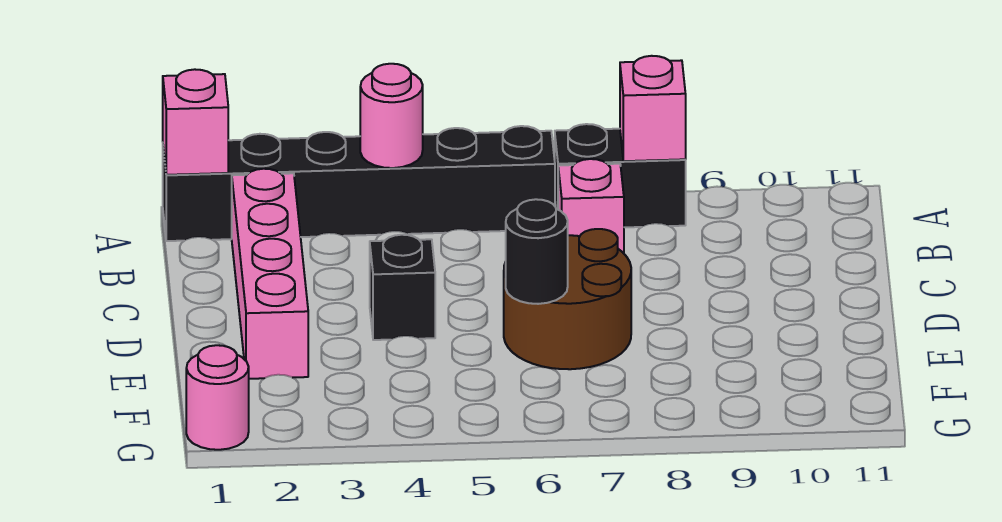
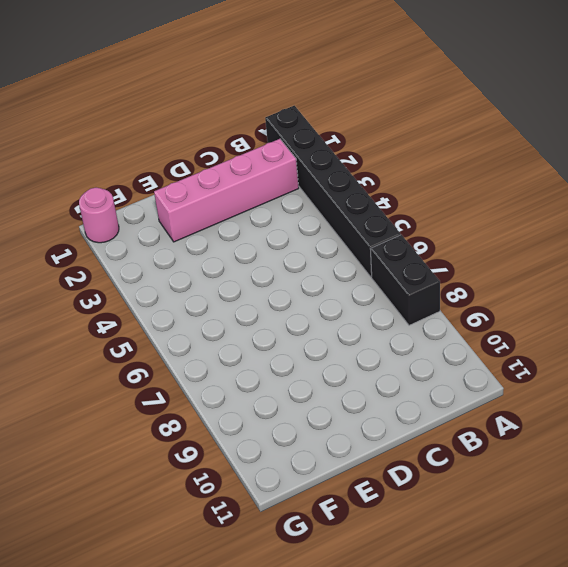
none -> pink 1x1 brick [558,159,624,253]
none -> black 1x1 brick [370,235,435,340]

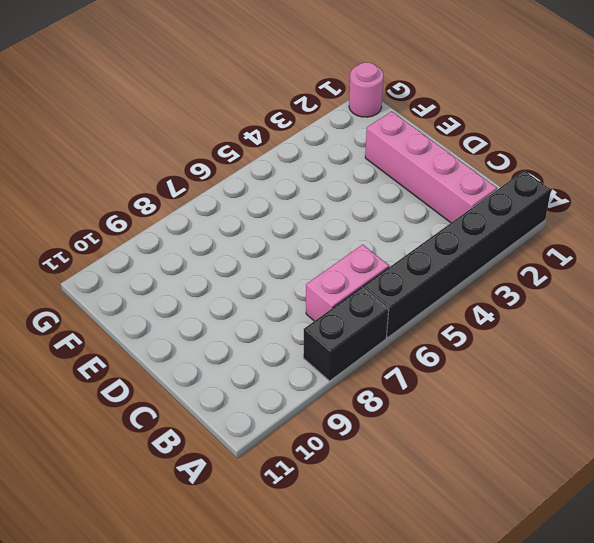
pink 1x2 brick [306,245,389,321] -> pink 1x1 brick [558,159,624,253]
none -> black 1x1 brick [370,235,435,340]
none -> brown 2x2 round brick [504,229,631,369]

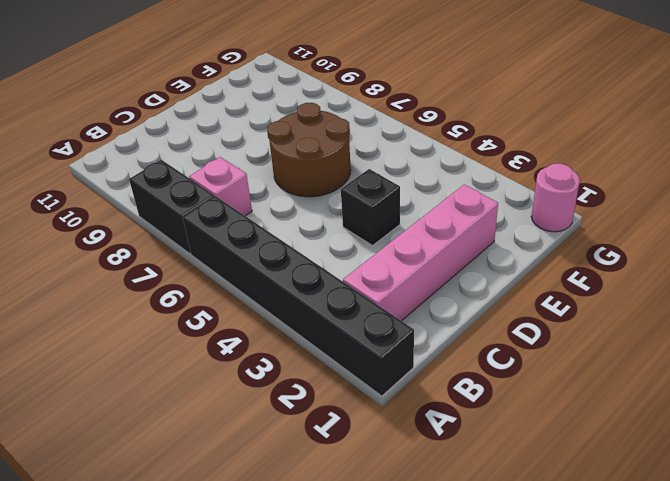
none -> pink 1x1 brick [163,69,228,175]
none -> pink 1x1 round brick [360,64,423,168]

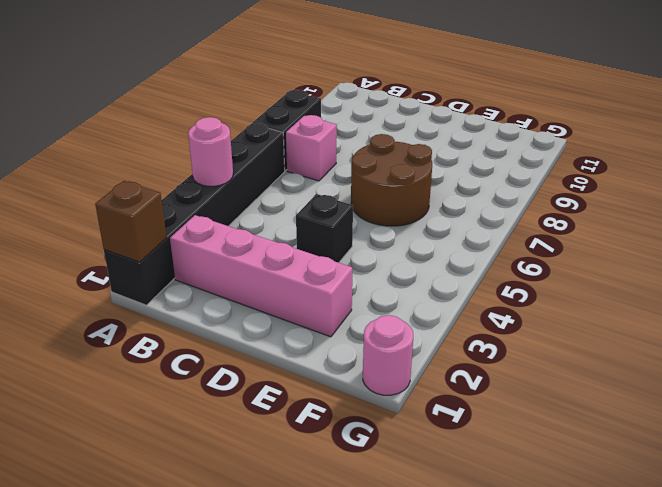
brown 1x1 brick [95,181,167,262] -> pink 1x1 brick [163,69,228,175]
none -> pink 1x1 brick [620,56,686,161]
none -> black 1x1 round brick [506,199,568,304]

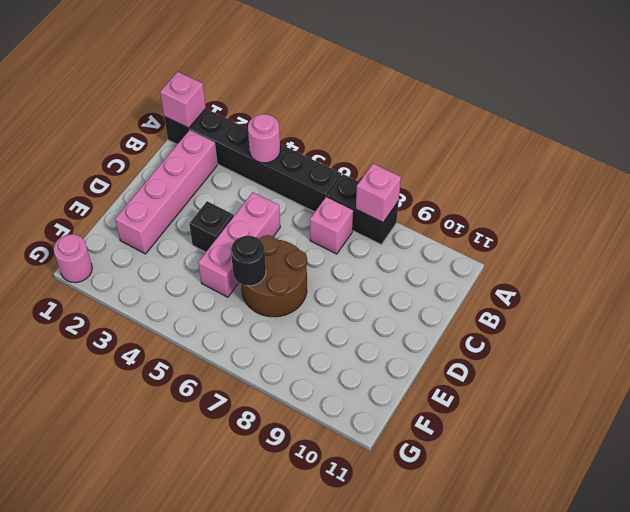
pink 1x3 brick [198,192,280,297] -> none

